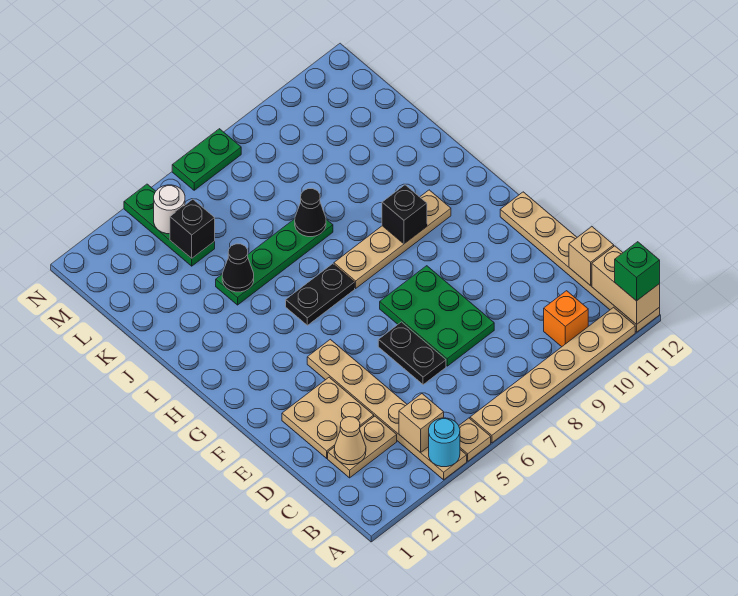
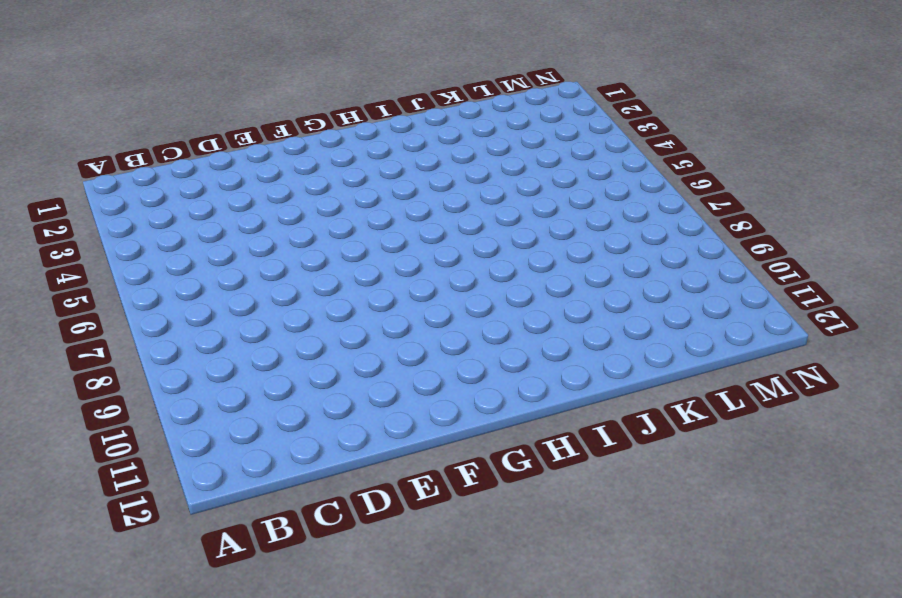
none -> tan 1x6 plate [307,339,467,480]
none -> tan 1x1 plate [459,418,491,461]
none -> tan 1x6 plate [470,307,635,443]

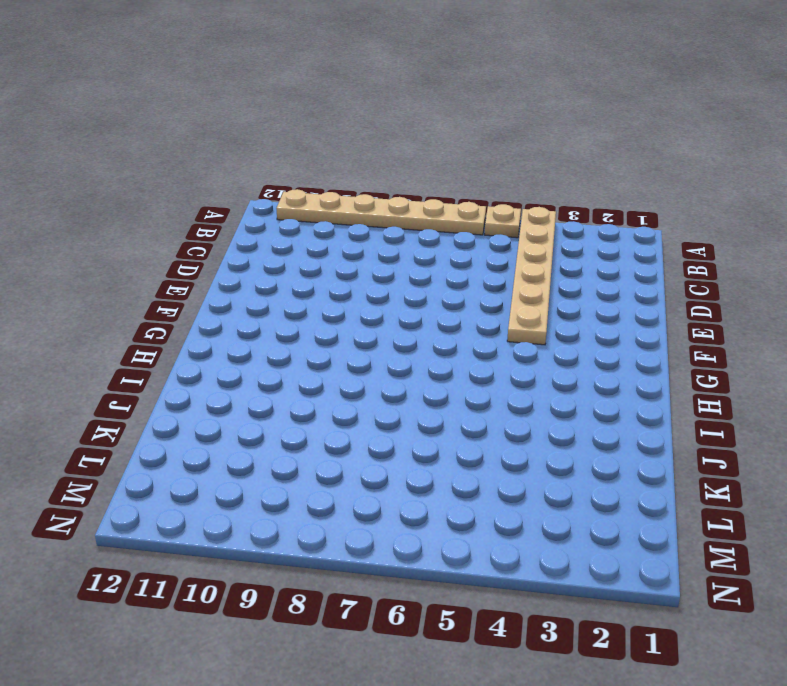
none -> tan 1x6 plate [500,192,660,332]
none -> orange 1x1 brick [544,291,588,347]
none -> tan 1x2 plate [328,416,397,478]

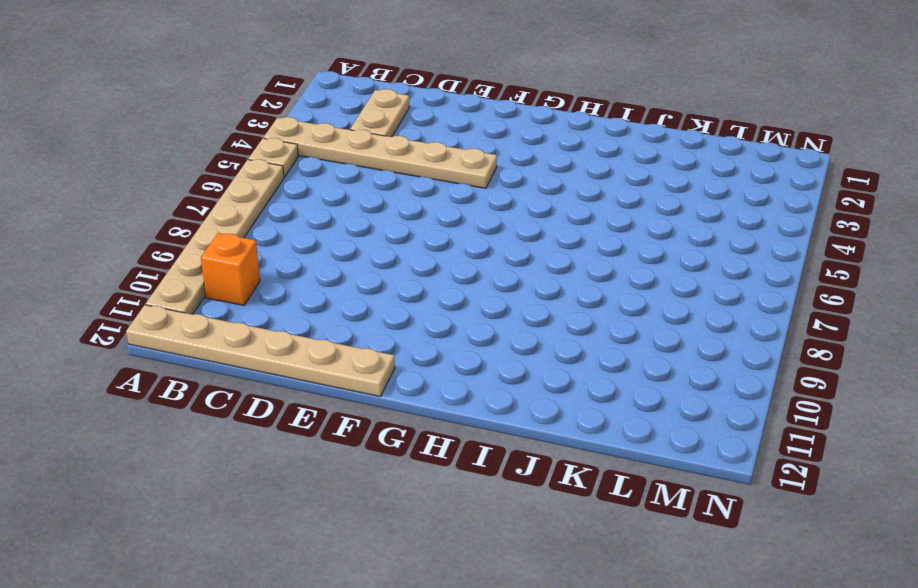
none -> tan 2x2 plate [282,377,374,458]
none -> black 1x2 plate [378,322,446,385]
none -> green 2x3 plate [380,266,494,366]

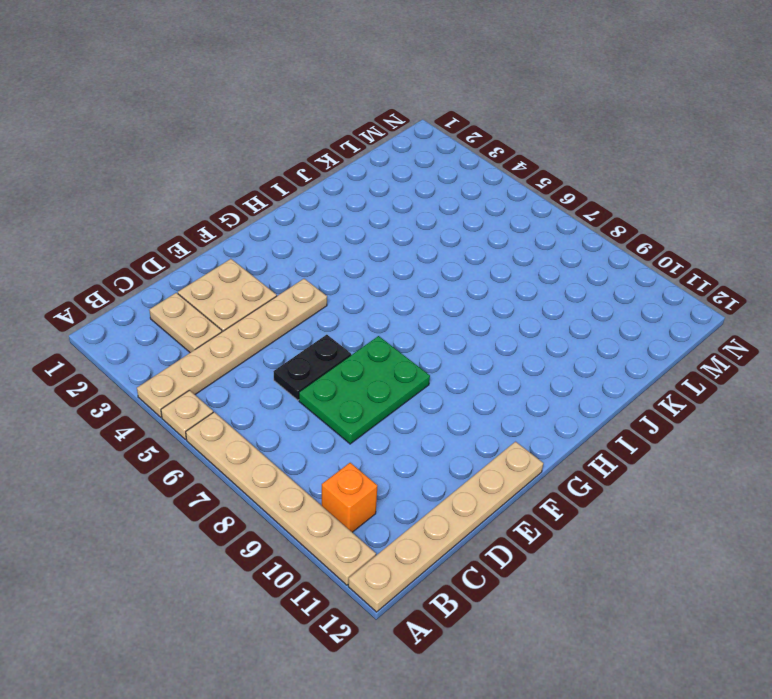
none -> black 1x2 plate [286,264,355,325]
none -> tan 1x4 plate [334,190,451,288]
none -> green 1x4 plate [216,219,333,305]

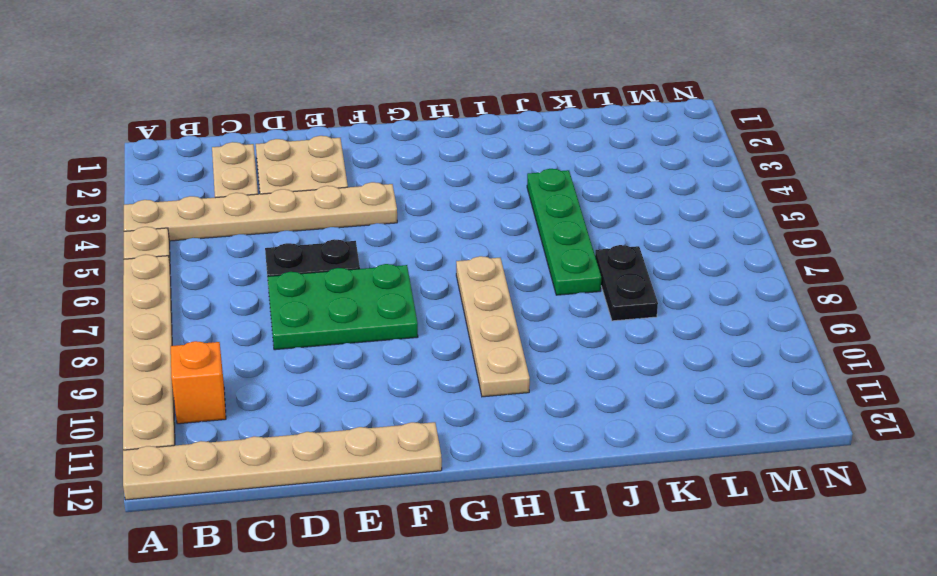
black 1x2 plate [595,245,658,321] -> black 1x2 plate moved to [286,264,355,325]
none -> green 1x3 plate [124,184,215,266]
none -> green 1x2 plate [172,129,241,190]
none -> cyan 1x1 round brick [429,418,460,467]

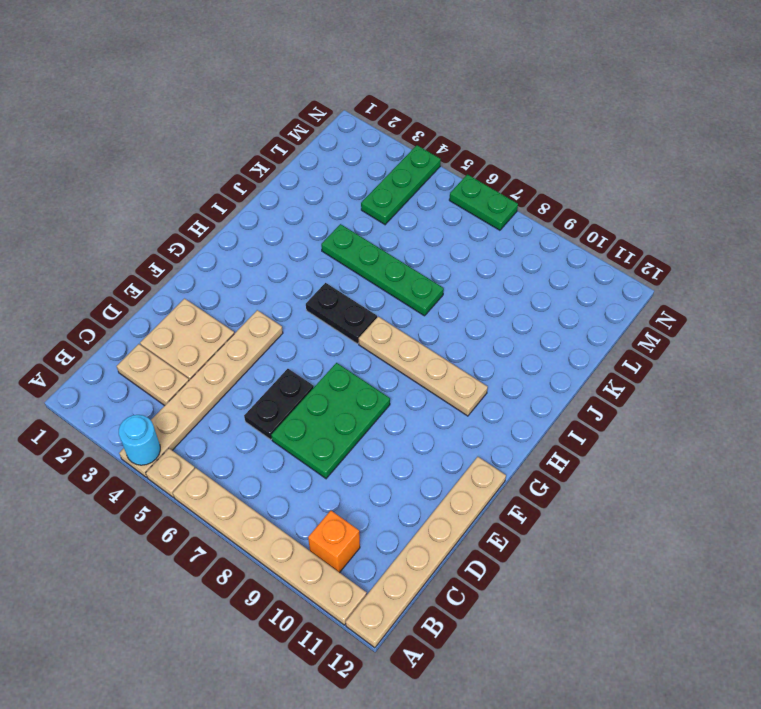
none -> tan 1x2 brick [592,246,660,325]
none -> tan 1x1 brick [399,394,444,453]
none -> tan 1x1 cone [334,417,366,465]

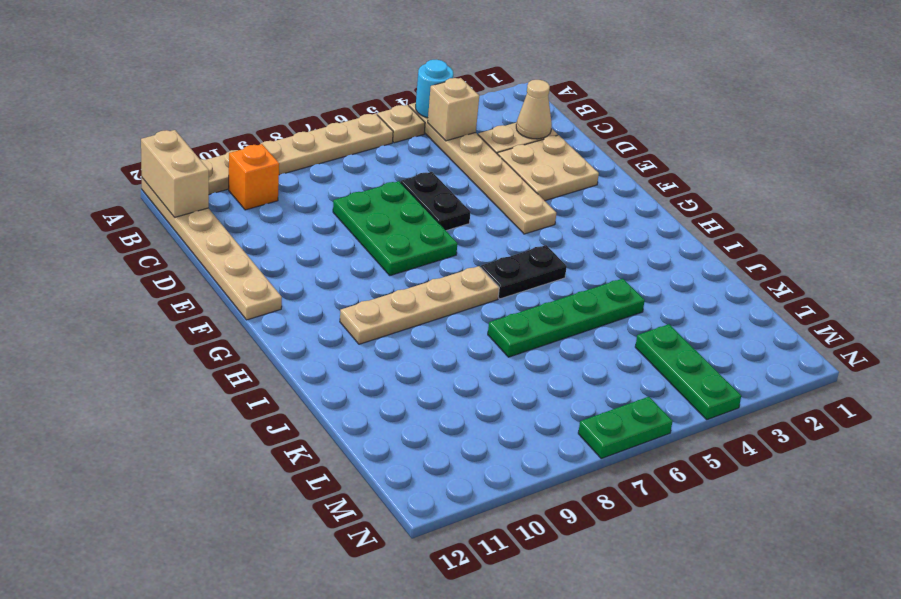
none -> tan 1x1 brick [569,227,614,286]
none -> black 1x1 brick [382,185,427,244]
none -> black 1x1 cone [222,244,254,292]

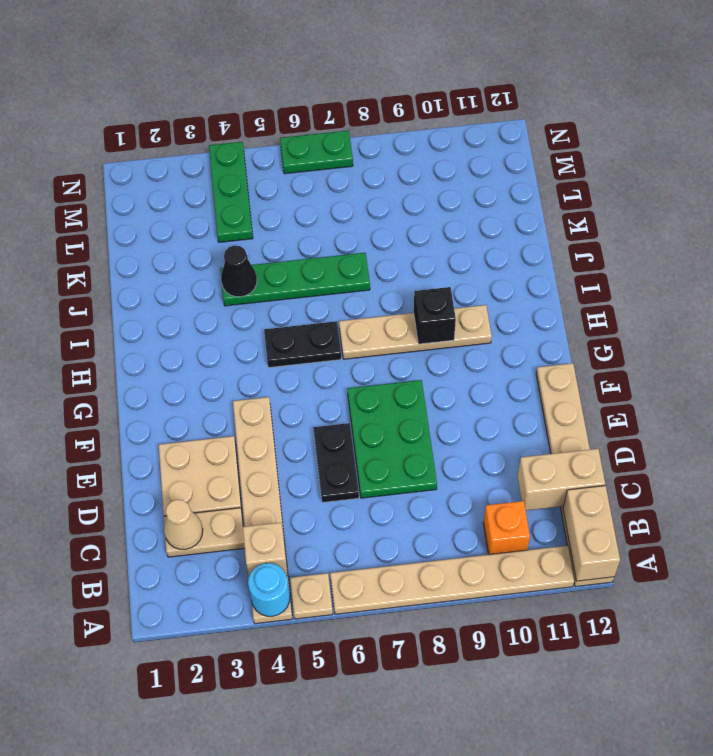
tan 1x2 brick [517,449,605,510] -> tan 1x1 brick [569,227,614,286]
none -> black 1x1 cone [295,189,326,237]
none -> black 1x1 brick [170,199,215,258]
none -> white 1x1 round brick [154,185,185,234]

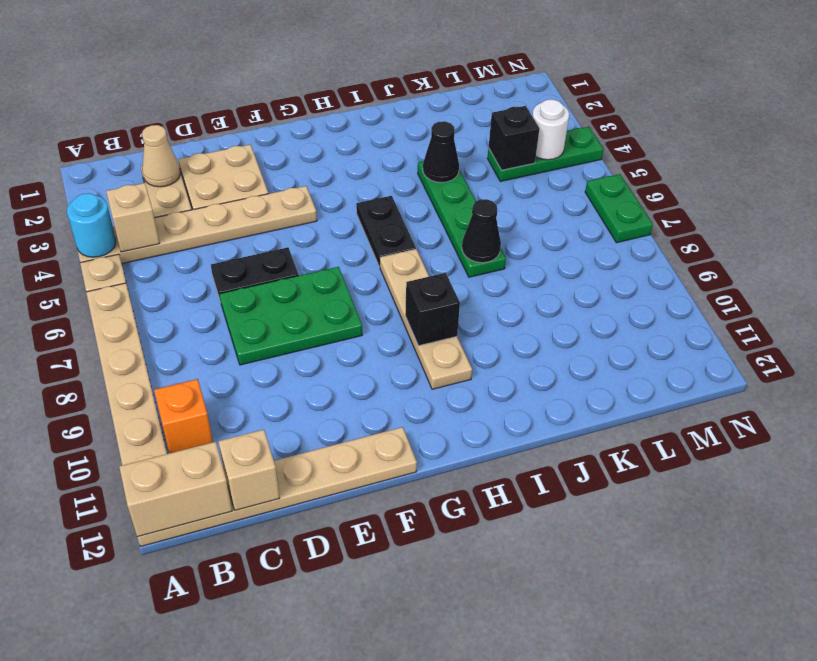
none -> green 1x1 brick [615,242,660,301]

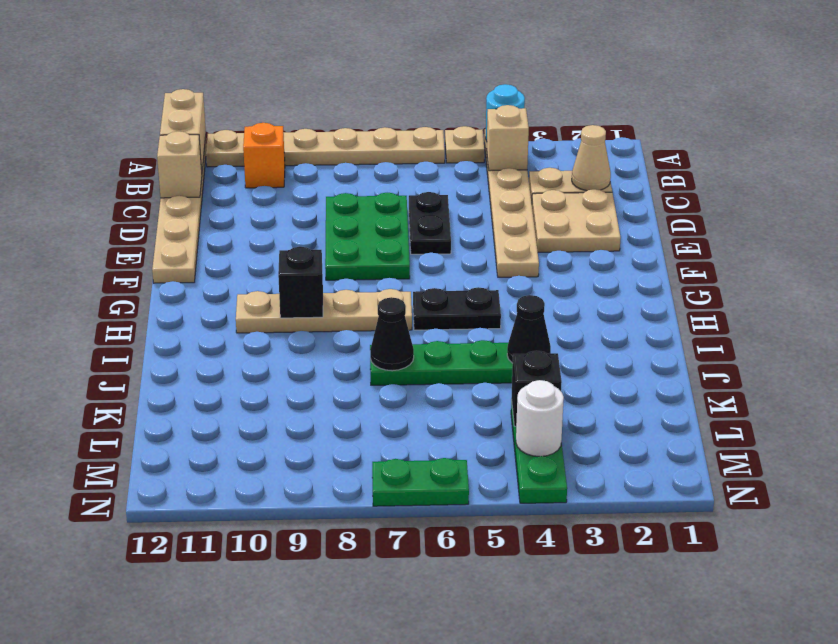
none -> green 1x1 brick [615,242,660,301]

